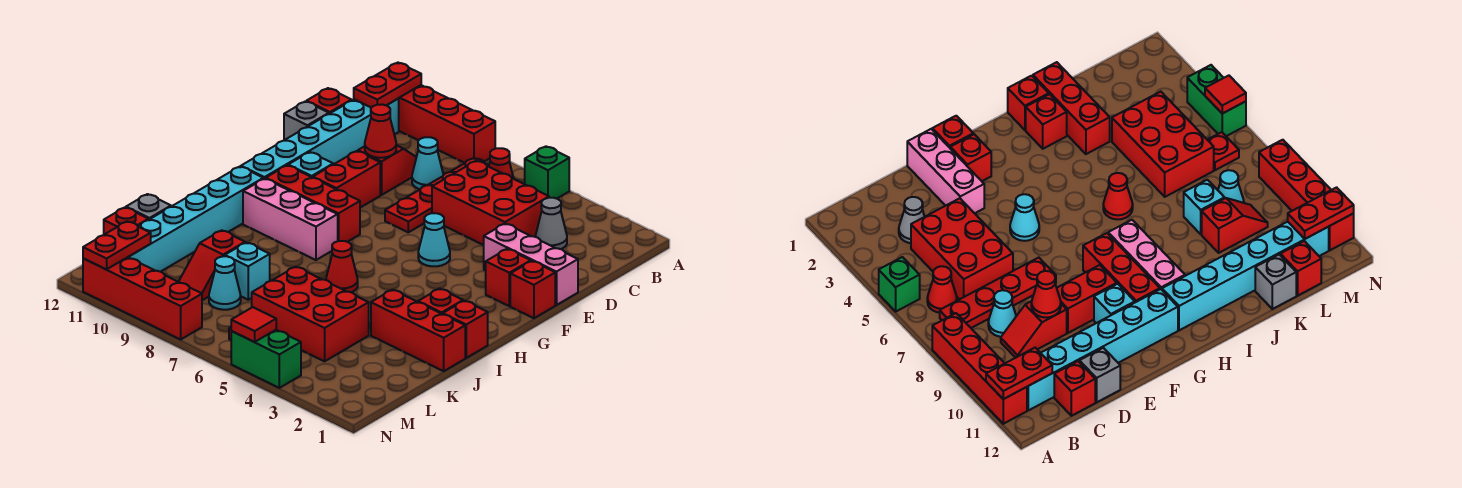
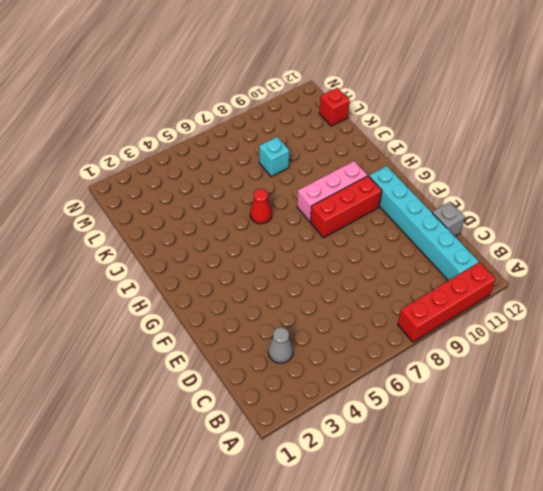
none -> green 1x1 brick [525,146,569,199]
none -> red 1x1 cone [489,148,514,179]
none -> red 1x4 plate [385,158,489,232]
none -> red 2x3 brick [432,161,549,245]

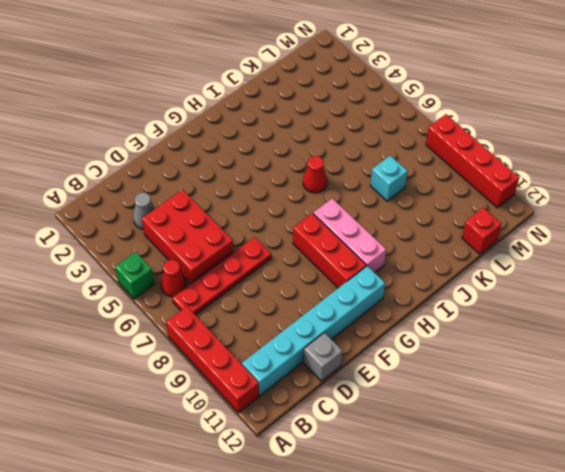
none -> cyan 1x1 cone [412,137,443,189]
none -> red 1x2 slope [358,145,416,195]
none -> red 1x1 brick [307,88,352,114]
none -> pink 1x3 brick [484,224,578,305]

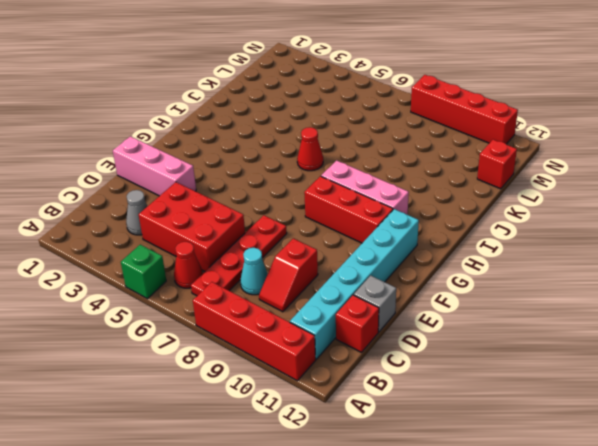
none -> red 1x2 brick [313,151,380,208]
none -> red 1x1 brick [510,261,555,318]
none -> red 1x1 brick [486,249,531,306]
none -> cyan 1x1 cone [418,213,450,266]

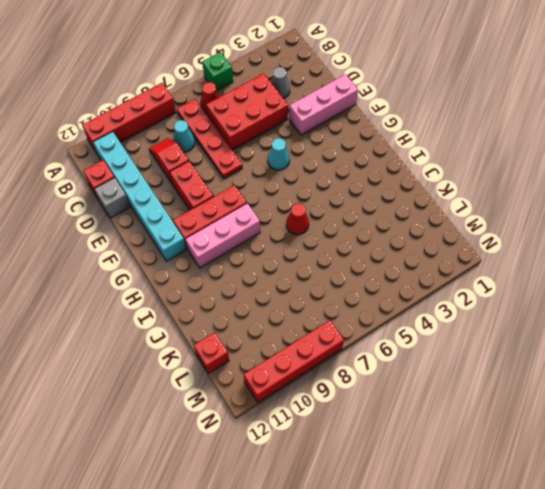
none -> red 1x1 brick [510,261,555,318]
none -> red 1x1 brick [486,249,531,306]
none -> cyan 1x1 brick [288,152,333,178]
none -> cyan 1x6 brick [129,167,263,272]

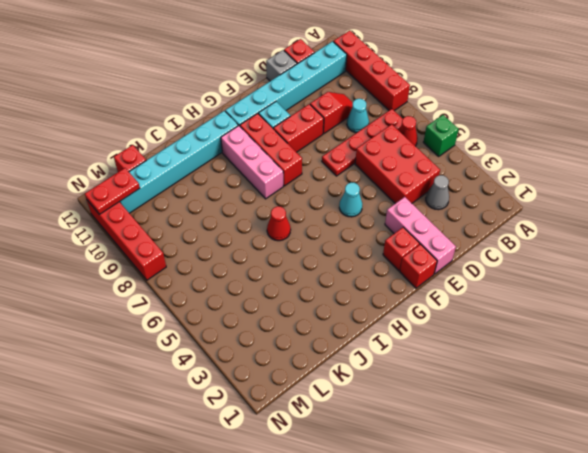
none -> red 1x1 brick [443,301,488,358]
none -> red 1x1 brick [418,288,463,314]
none -> red 1x3 brick [371,290,465,371]
none -> red 2x3 brick [252,267,369,361]

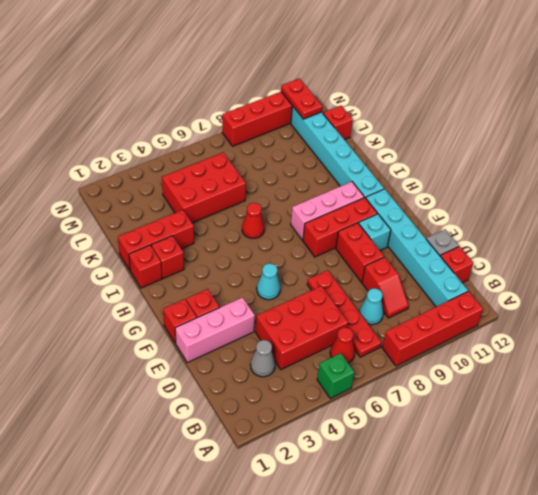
none -> cyan 1x1 brick [225,242,270,300]
none -> red 1x2 slope [179,230,245,300]
none -> grey 1x1 brick [126,194,171,220]
none -> cyan 1x1 cone [209,256,241,310]

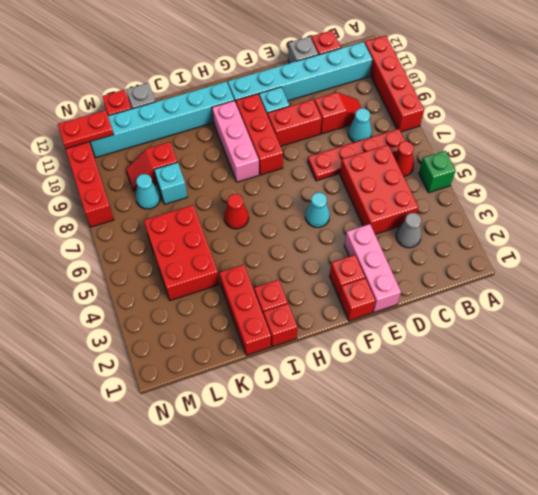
none -> red 1x1 plate [1208,132,1239,170]
none -> green 1x2 brick [231,330,301,388]
none -> red 1x2 plate [354,63,421,108]
none -> red 1x1 cone [365,104,396,158]

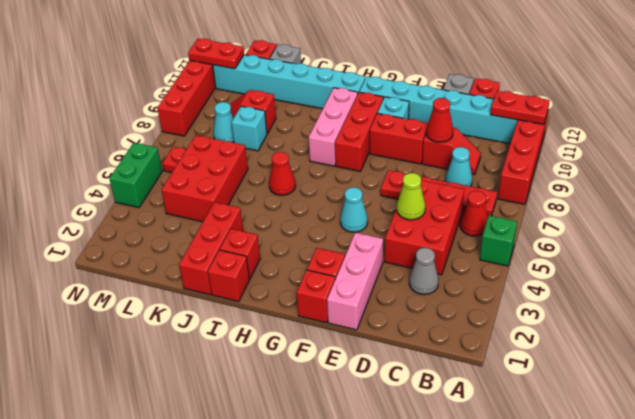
lime 1x1 cone [397,173,425,220] -> none
none -> red 1x1 tile [231,307,276,342]

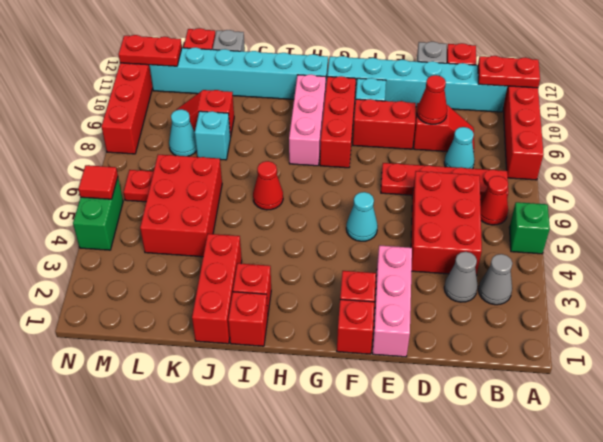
grey 1x1 cone [479,254,512,305] -> none

